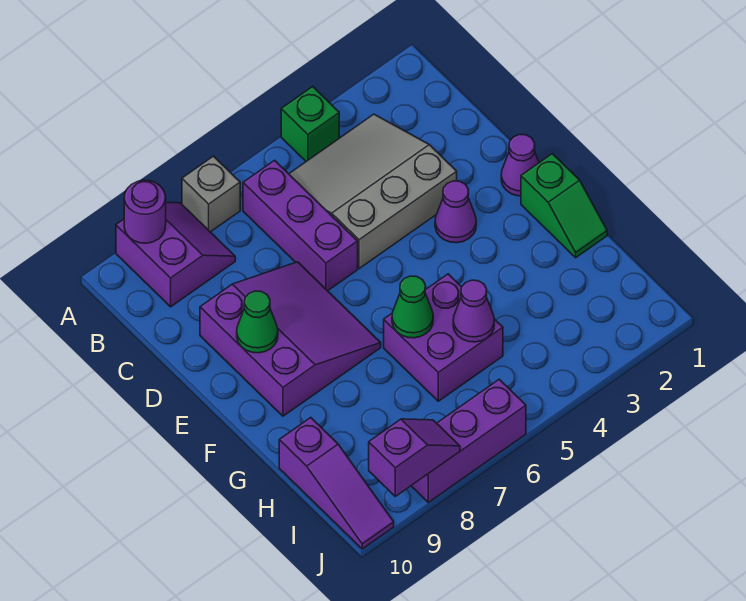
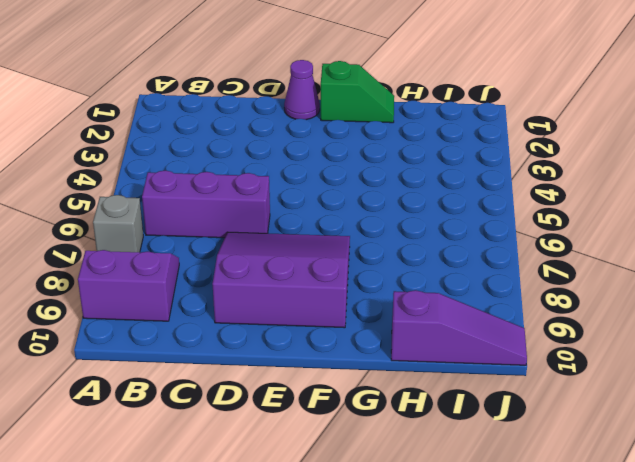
none -> green 1x1 brick [281,86,339,161]
none -> grey 3x3 slope [289,114,457,269]
none -> purple 1x1 cone [435,181,476,243]

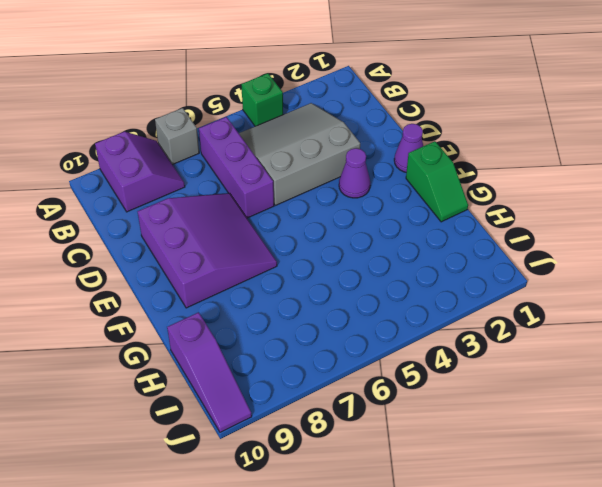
none -> purple 2x2 brick [384,274,503,401]
none -> purple 1x3 brick [411,379,526,502]
none -> purple 1x1 round brick [124,180,166,243]

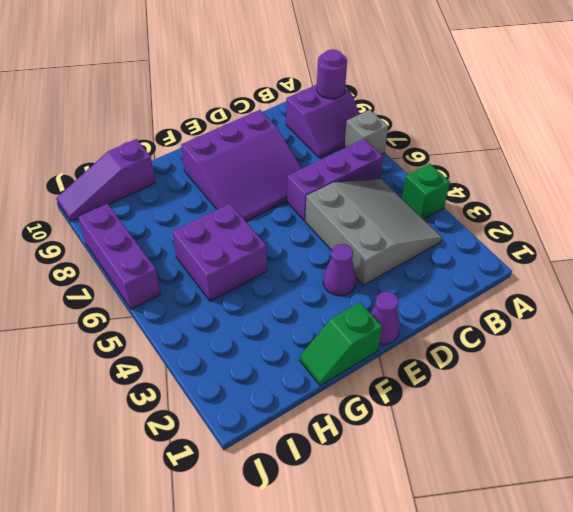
none -> green 1x1 cone [237,291,278,353]
none -> green 1x1 cone [392,276,433,338]
none -> purple 1x1 cone [453,280,494,342]

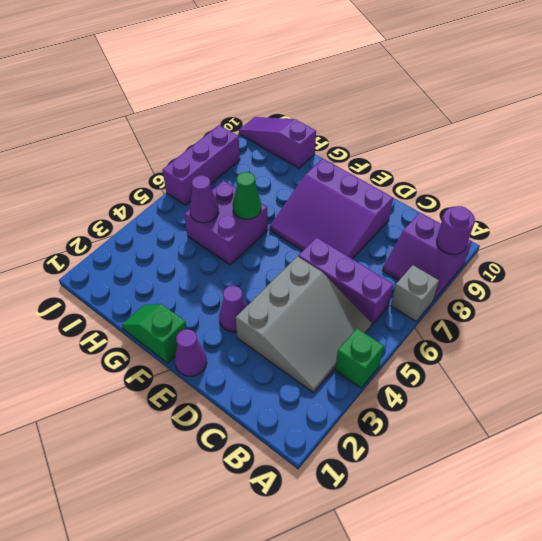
none -> green 1x1 cone [237,291,278,353]
none -> purple 1x2 slope [369,419,460,496]

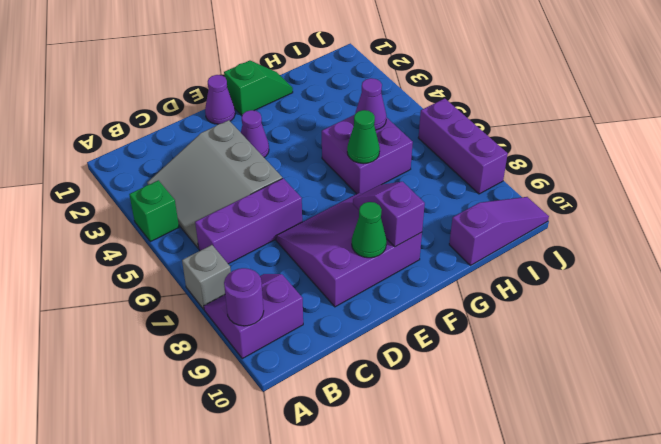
purple 1x2 slope [353,182,425,247] -> purple 1x2 slope moved to [369,419,460,496]

